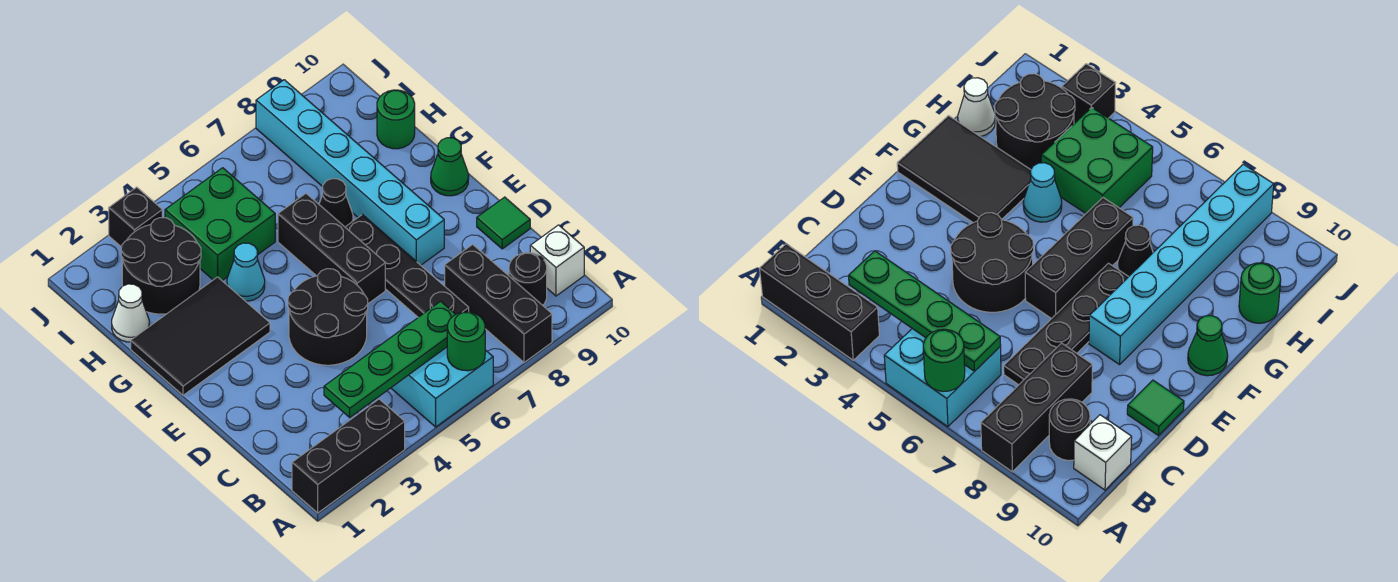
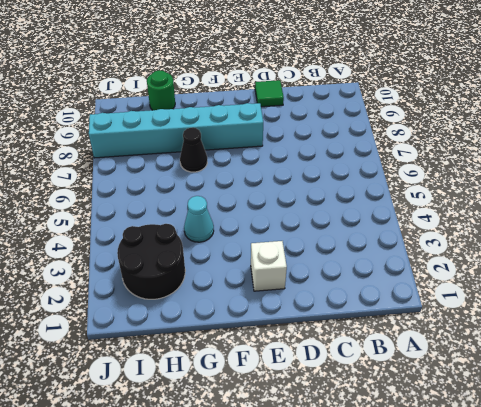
white 1x1 brick [251,241,287,291] -> white 1x1 brick moved to [530,225,584,296]
none -> black 1x3 brick [292,399,405,513]
none -> cyan 2x2 brick [391,347,493,427]
none -> black 1x3 brick [445,244,552,362]

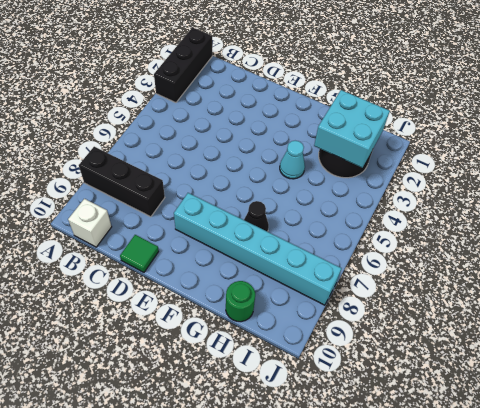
cyan 2x2 brick [314,90,390,168] -> cyan 2x2 brick moved to [391,347,493,427]
none -> black 1x1 round brick [509,253,547,305]
none -> black 1x4 plate [345,215,469,317]
none -> black 2x2 round brick [288,269,368,365]

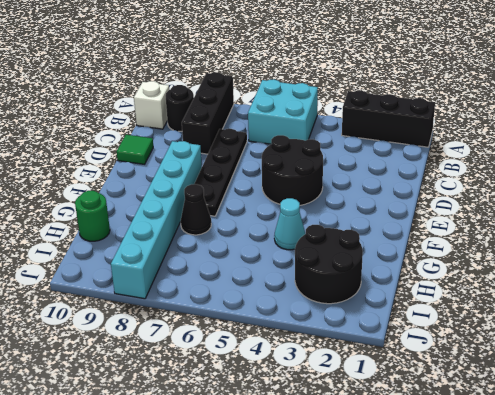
none -> black 1x3 brick [278,194,385,304]
none -> black 2x3 tile [131,277,270,395]
none -> green 1x1 cone [431,138,469,196]

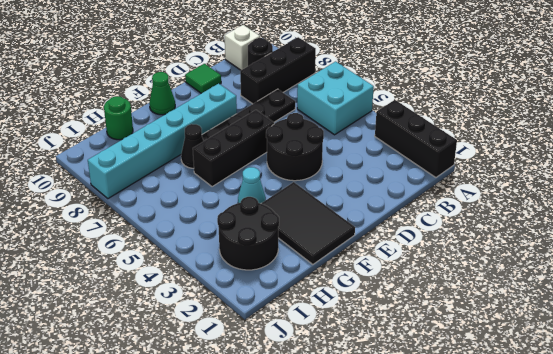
none -> white 1x1 cone [112,284,149,342]
none -> green 2x2 brick [165,168,275,281]
none -> black 1x1 brick [109,187,162,247]

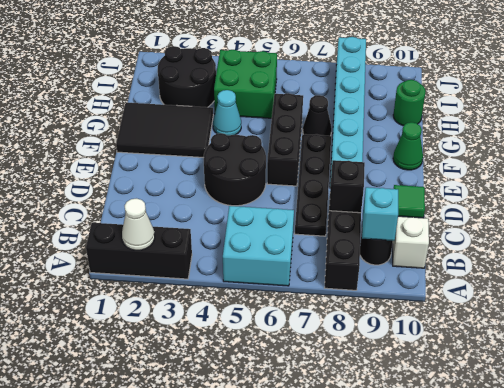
white 1x1 cone [122,199,155,250] -> white 1x1 cone moved to [112,284,149,342]
cyan 1x1 brick [362,187,398,241] -> none
black 1x1 brick [329,160,365,213] -> black 1x1 brick moved to [109,187,162,247]
none -> green 1x1 round brick [447,312,485,371]
none -> green 1x4 plate [324,301,456,417]

